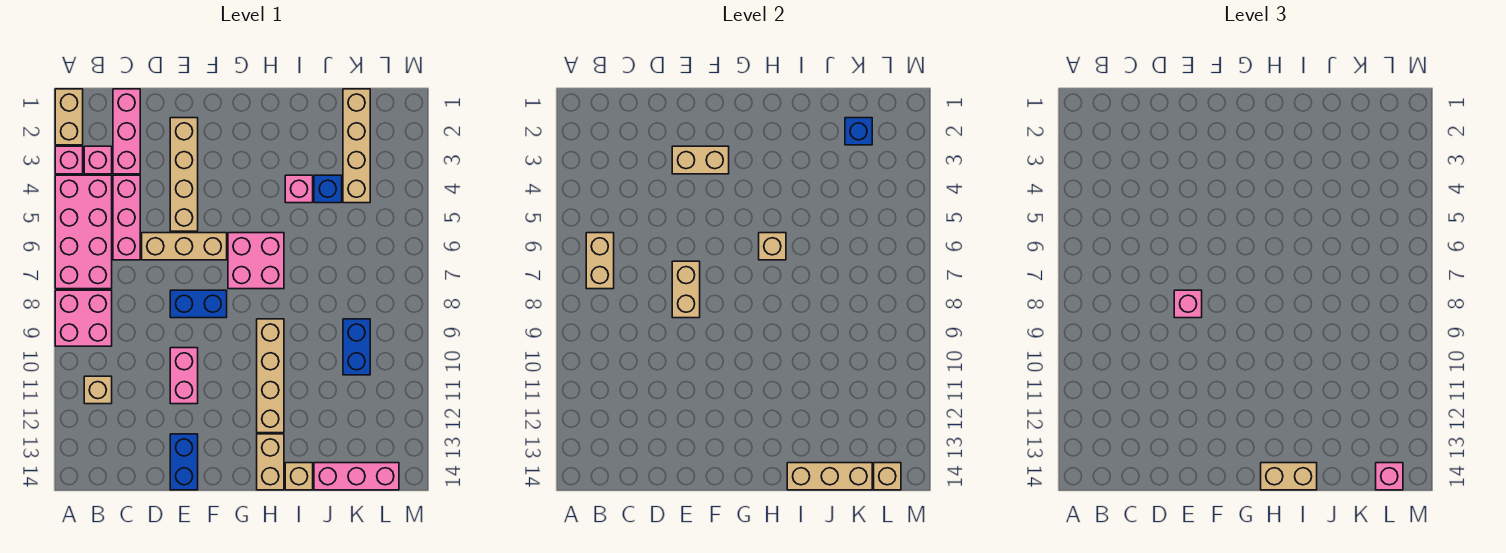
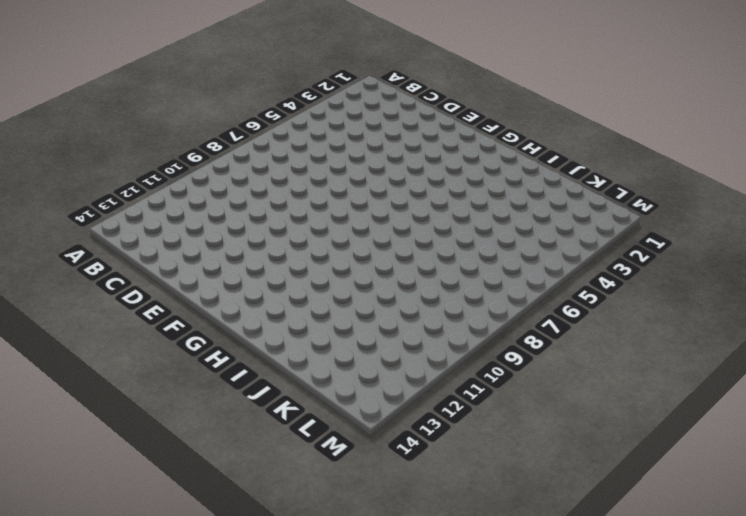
none -> tan 1x2 brick [55,89,83,145]
none -> pink 1x1 brick [55,146,83,174]
none -> pink 2x4 brick [55,175,112,289]
none -> pink 2x2 brick [55,290,112,346]

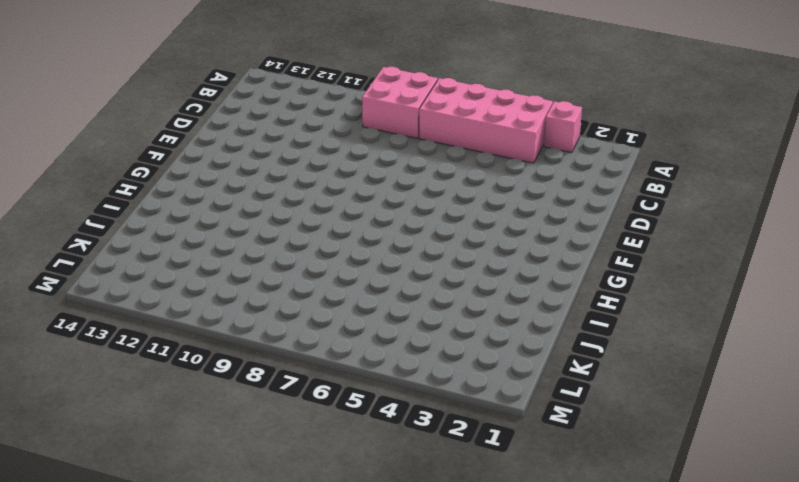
none -> tan 1x2 brick [55,89,83,145]
none -> pink 1x1 brick [84,146,112,174]
none -> tan 1x1 brick [84,376,112,404]
none -> pink 1x3 brick [113,89,140,174]

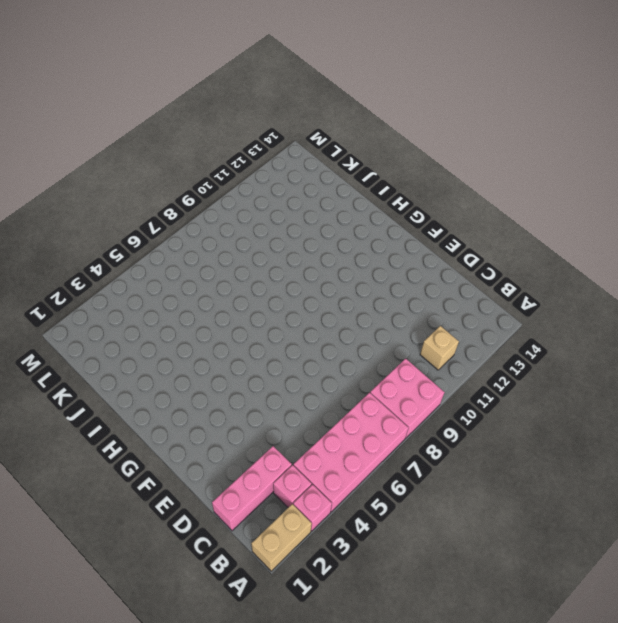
none -> pink 1x3 brick [113,175,140,260]
none -> tan 1x3 brick [142,233,227,260]
none -> tan 1x4 brick [170,118,198,231]
none -> blue 1x2 brick [170,290,227,318]

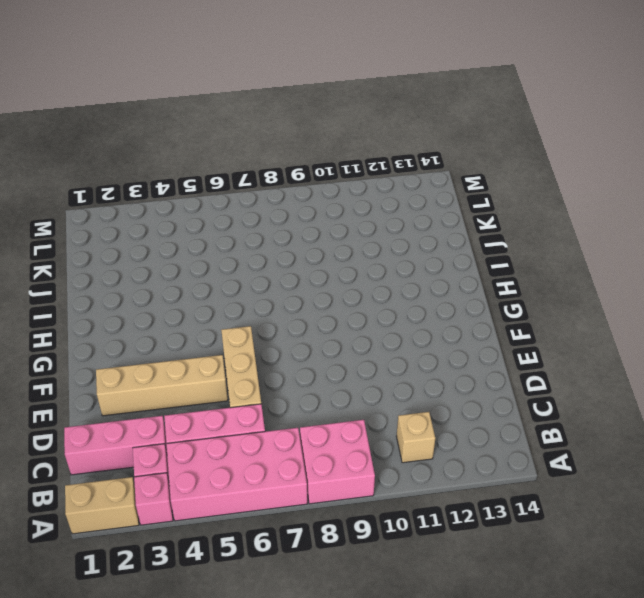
none -> blue 1x2 brick [170,290,227,318]
none -> pink 1x2 brick [170,348,198,404]
none -> blue 1x2 brick [170,434,198,490]
none -> pink 2x2 brick [228,233,284,289]

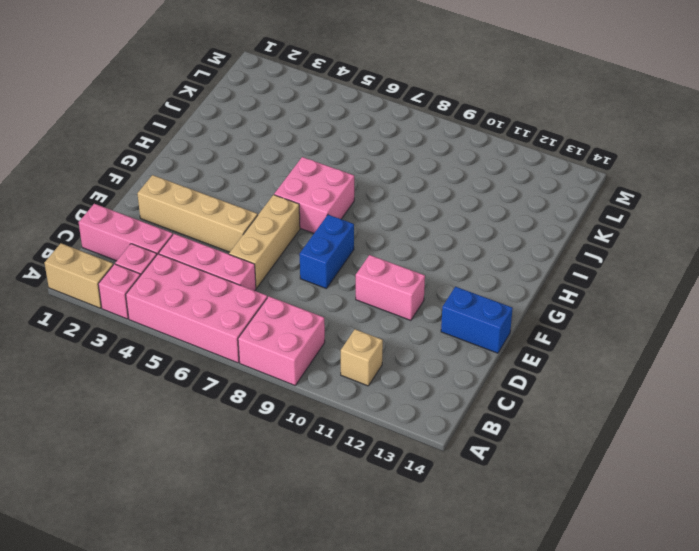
none -> tan 1x4 brick [257,319,284,433]
none -> tan 1x2 brick [257,434,284,490]
none -> pink 1x1 brick [285,175,313,203]
none -> tan 1x1 brick [285,463,313,490]

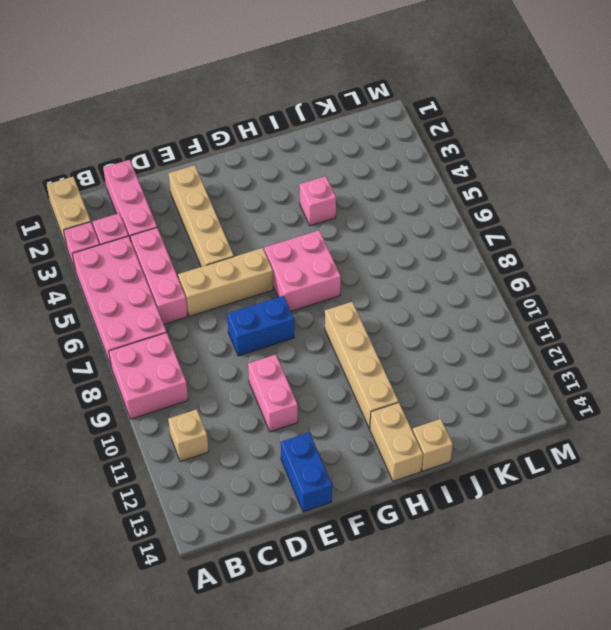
none -> blue 1x1 brick [314,175,342,203]
none -> pink 1x3 brick [314,463,399,490]
none -> tan 1x4 brick [343,89,370,203]
none -> blue 1x2 brick [343,319,370,375]

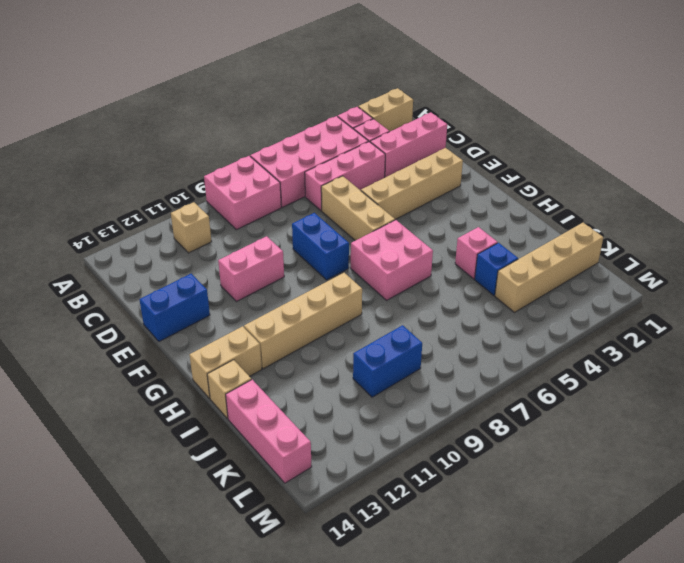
none -> tan 1x2 brick [586,233,614,289]
none -> tan 1x2 brick [672,146,729,174]
none -> tan 1x2 brick [672,261,700,318]
none -> tan 1x1 brick [759,233,786,260]

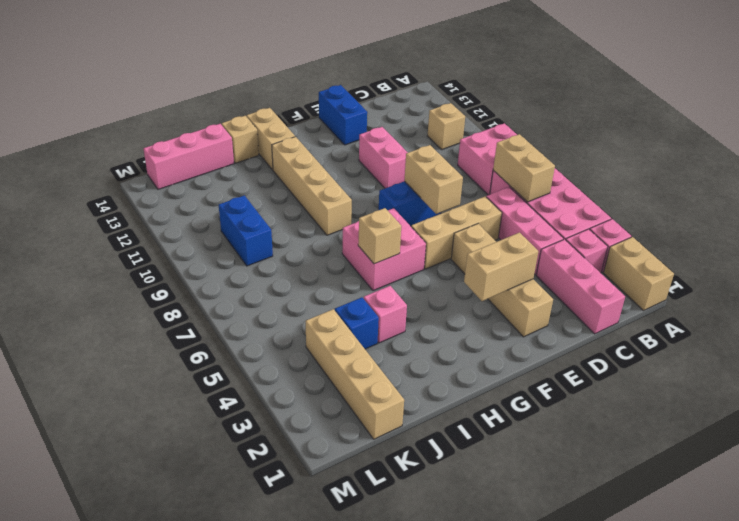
none -> tan 1x3 brick [787,463,872,490]
none -> blue 1x1 brick [845,118,872,145]
none -> tan 1x1 brick [874,463,901,490]
none -> pink 1x1 brick [1174,290,1202,318]

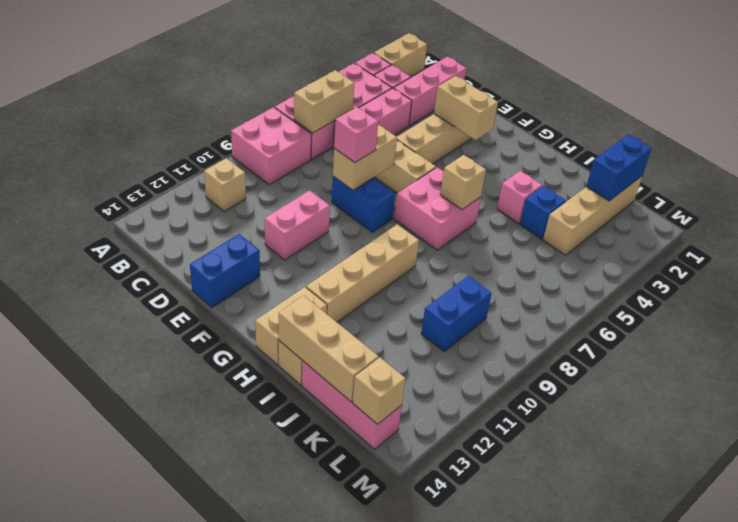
blue 1x2 brick [586,135,651,201] -> blue 1x1 brick [845,118,872,145]
none -> tan 1x2 brick [1261,463,1317,490]
none -> pink 1x1 brick [1376,463,1403,490]

